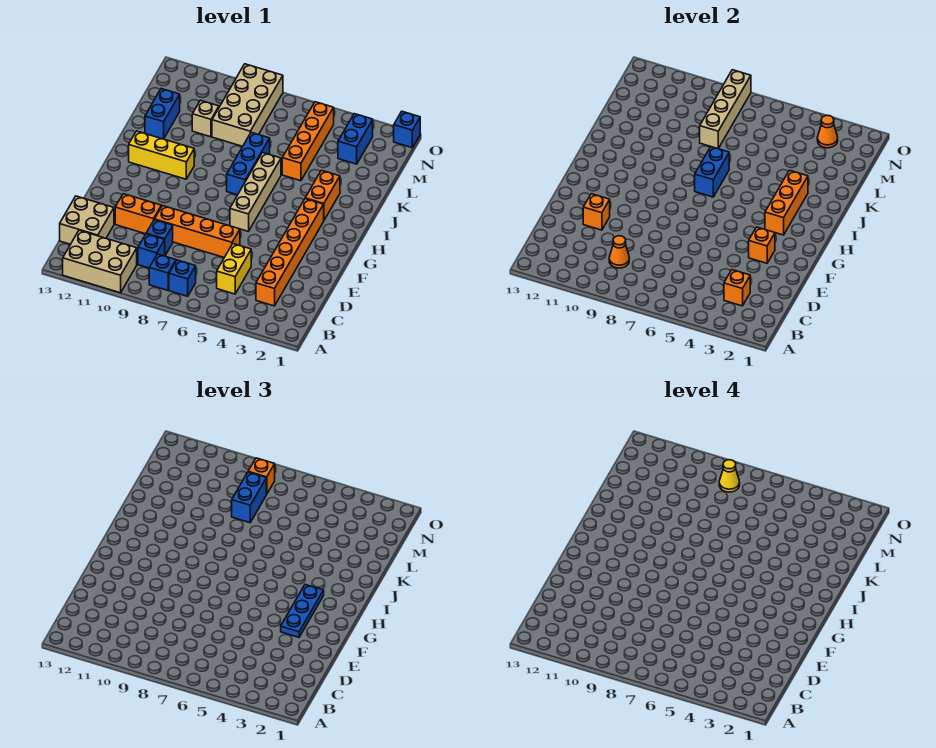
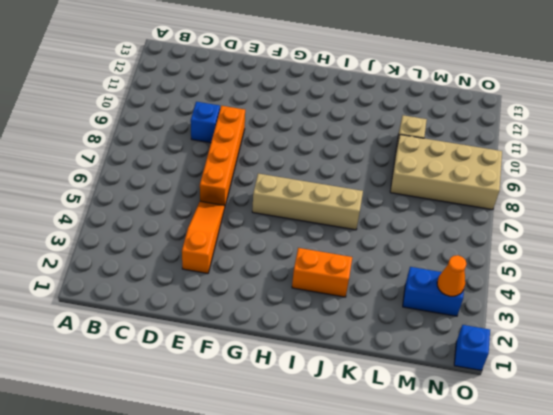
orange 1x3 slope [182,201,225,274] -> orange 1x6 brick [256,199,324,306]
none -> tan 2x3 brick [63,230,137,293]
none -> blue 1x1 brick [169,260,196,296]
none -> blue 1x1 brick [149,254,176,290]
none -> yellow 1x2 brick [217,244,251,294]

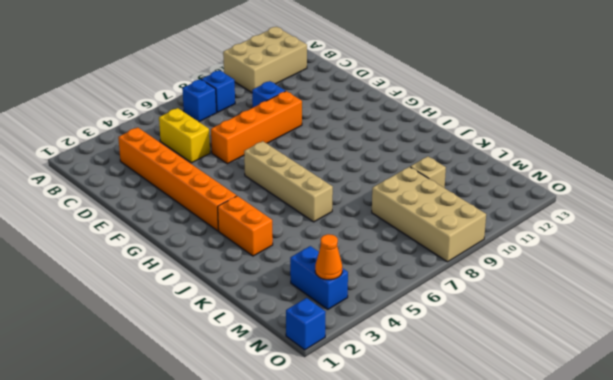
none -> blue 1x1 brick [138,234,165,268]
none -> tan 2x2 brick [60,196,114,244]
none -> orange 1x2 brick [115,194,161,234]
none -> blue 1x3 brick [227,132,270,195]

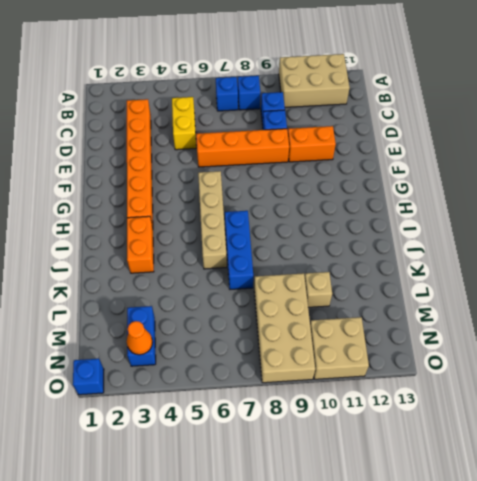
tan 2x2 brick [310,317,369,379] -> tan 2x2 brick moved to [60,196,114,244]
none -> yellow 1x3 brick [129,131,194,179]
none -> orange 1x4 brick [282,102,334,181]
none -> blue 1x2 brick [145,89,180,139]
none -> orange 1x1 brick [724,270,750,306]

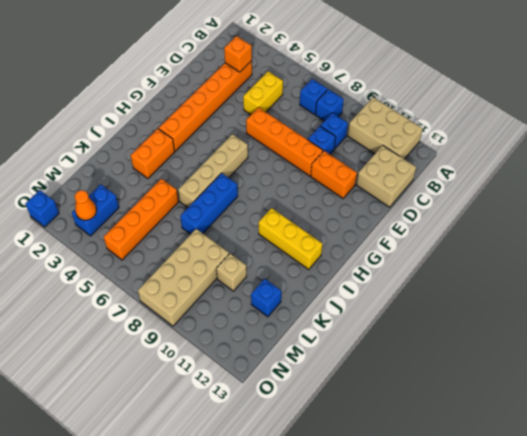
blue 1x1 brick [251,279,281,317] -> blue 1x2 brick [145,89,180,139]
none -> orange 1x1 cone [609,236,629,268]
none -> orange 1x1 brick [583,194,610,230]
none -> orange 1x1 brick [748,227,775,263]
none -> orange 1x3 brick [765,170,808,235]

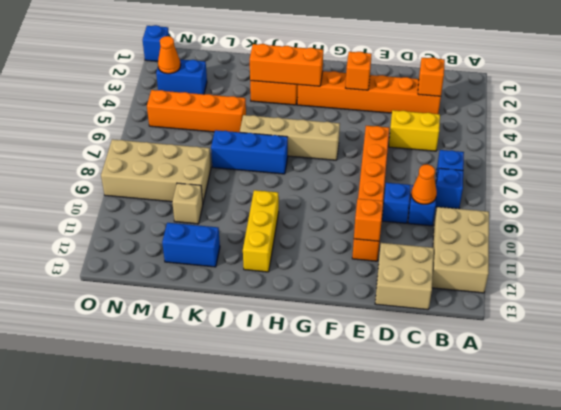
none -> blue 1x2 brick [695,147,729,197]
none -> tan 1x4 brick [700,70,751,149]
none -> blue 1x3 plate [281,585,324,637]
none -> blue 1x2 brick [232,472,266,523]

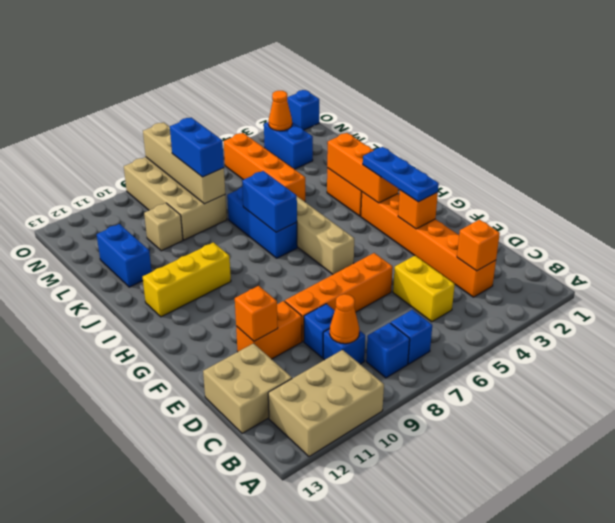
none -> orange 1x1 brick [248,458,275,494]
none -> yellow 1x1 cone [719,460,740,492]

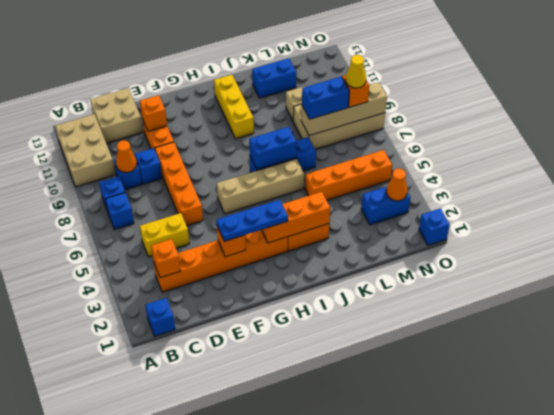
blue 1x1 brick [146,298,175,336] -> none

